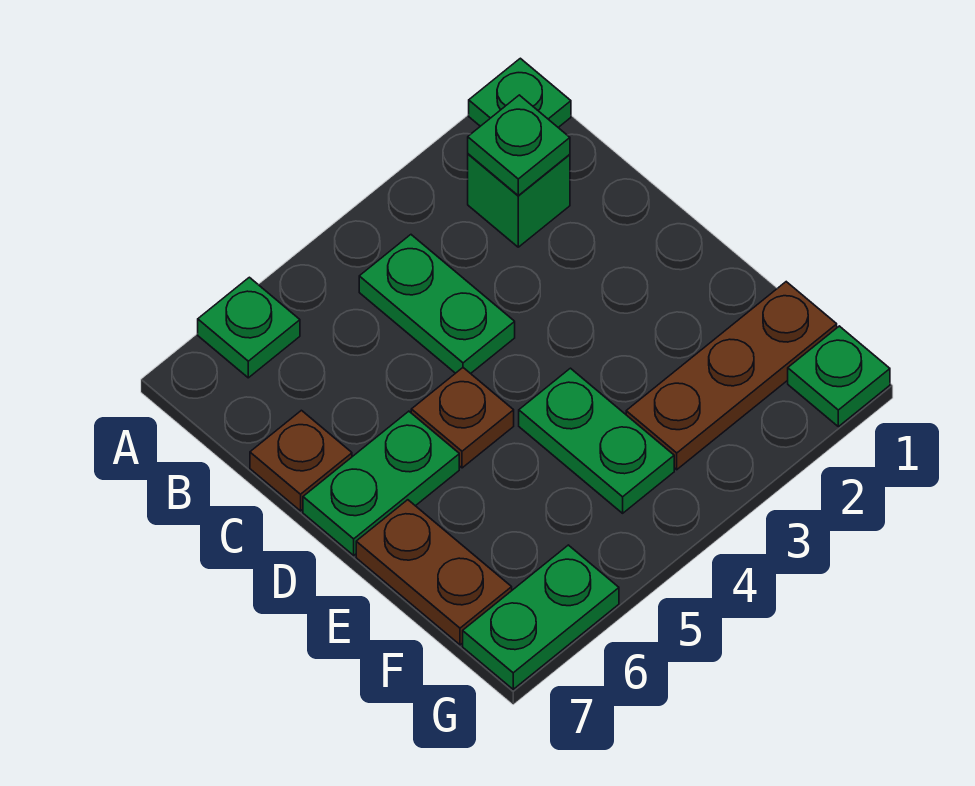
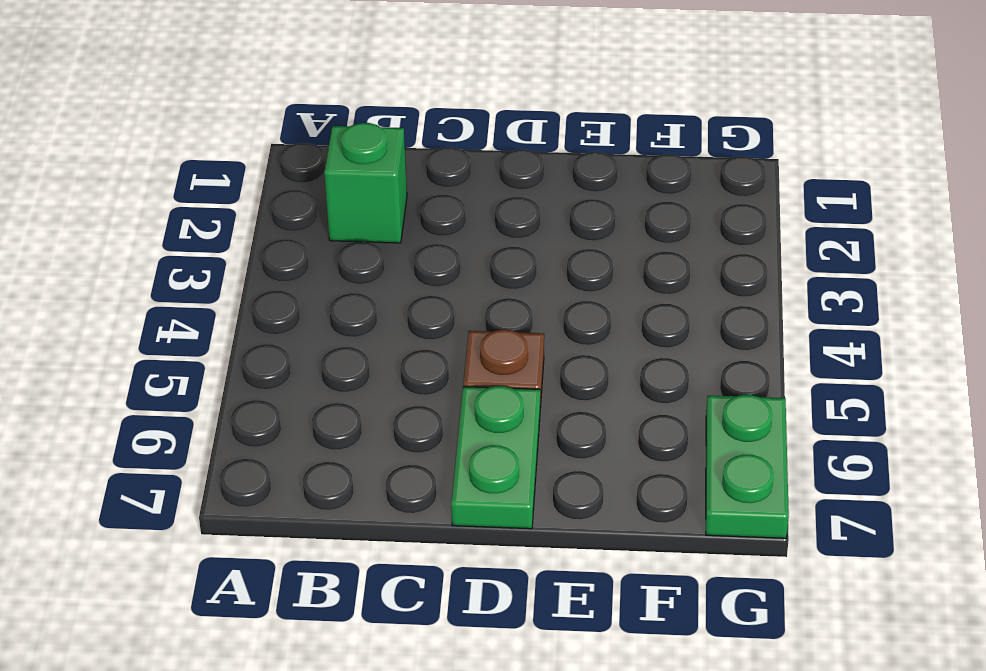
none -> green 1x1 plate [469,58,571,127]
none -> green 1x1 plate [198,277,300,378]
none -> green 1x2 plate [359,235,515,374]

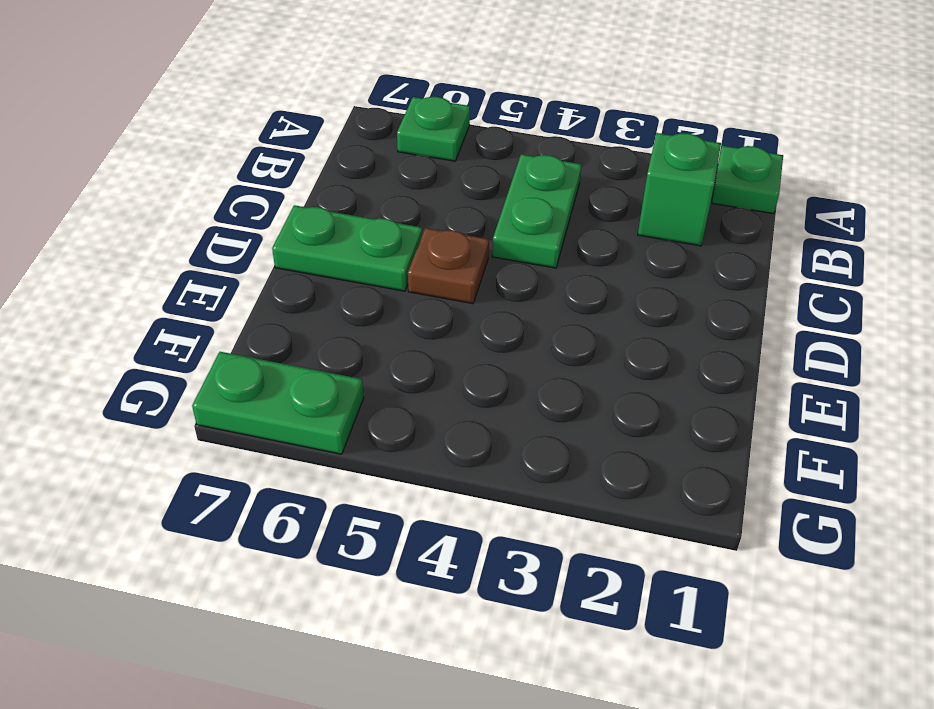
none -> brown 1x1 plate [250,410,352,511]
none -> green 1x2 plate [519,368,674,513]
none -> brown 1x2 plate [356,500,512,645]

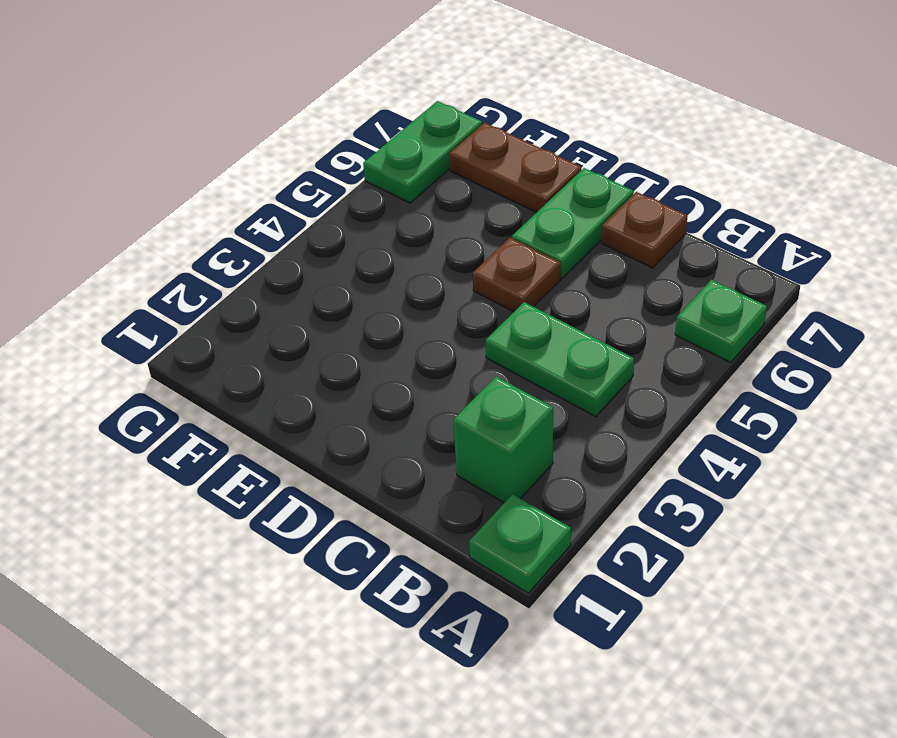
none -> green 1x2 plate [519,368,674,513]
none -> brown 1x3 plate [626,282,837,470]
none -> green 1x1 plate [788,326,890,427]

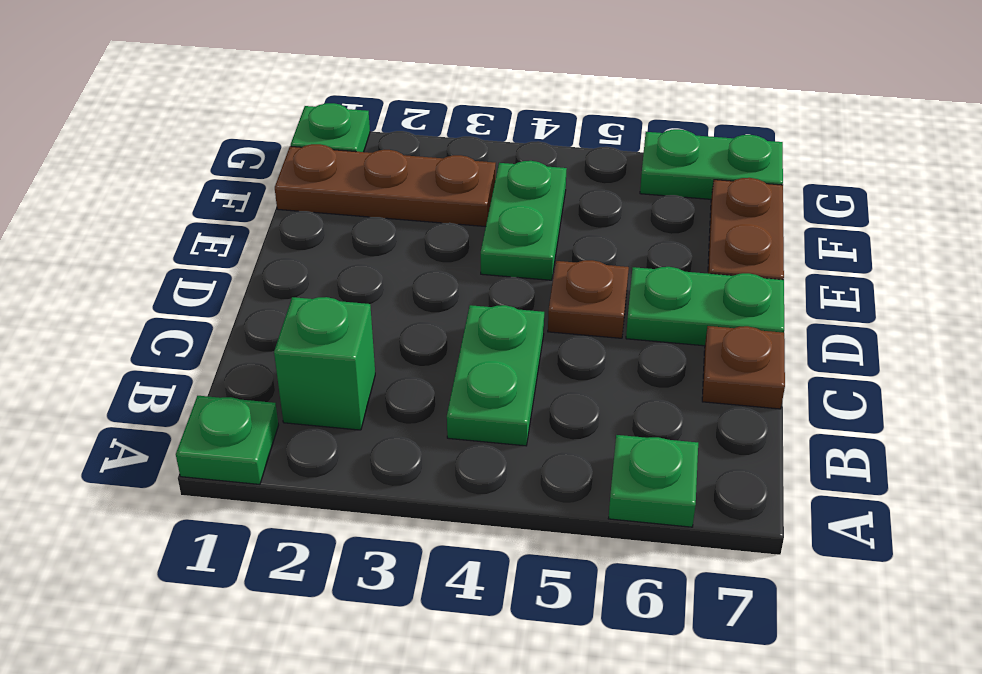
none -> green 1x1 plate [468,95,570,195]

